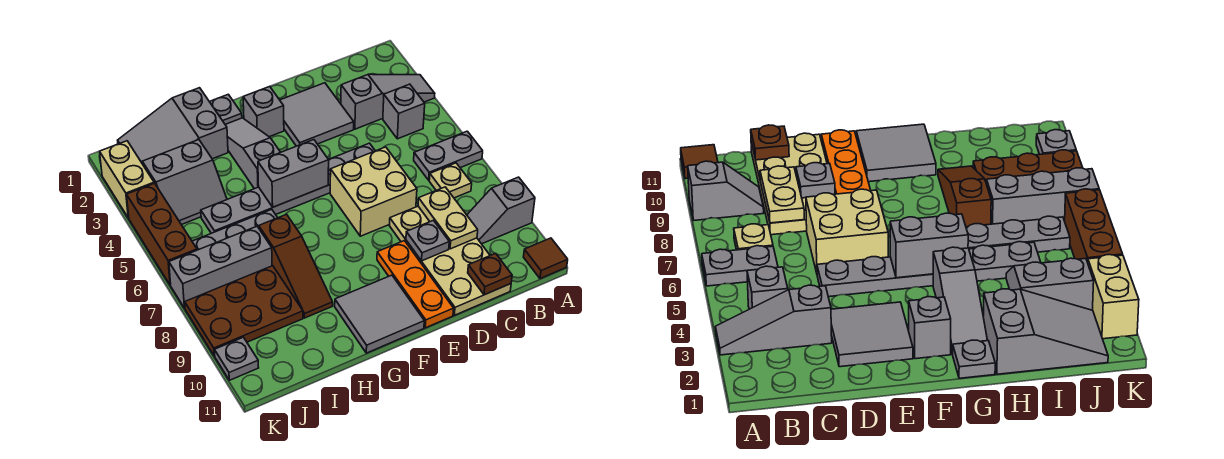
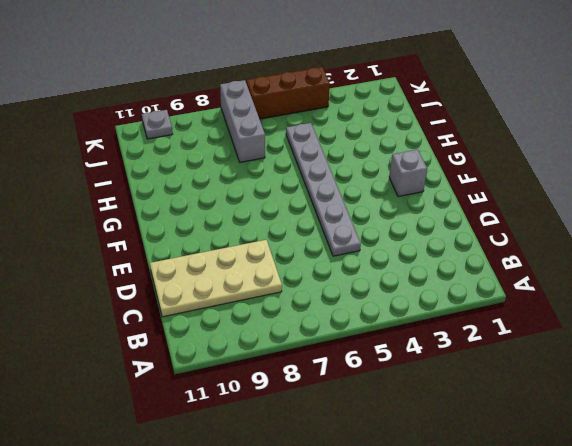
none -> grey 1x3 slope [341,74,435,129]
none -> grey 1x2 plate [414,131,483,180]
none -> grey 1x2 slope [467,177,535,244]

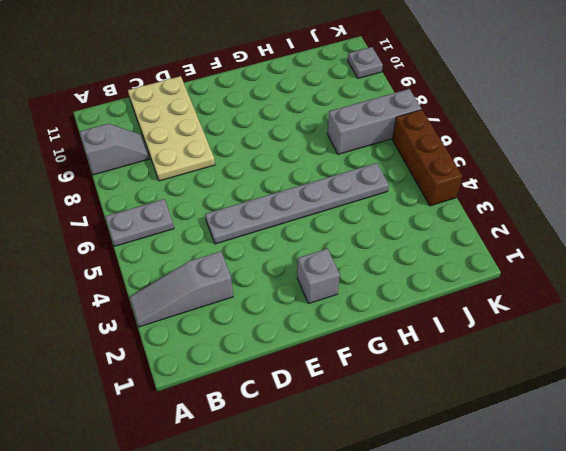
none -> brown 1x1 tile [524,238,568,279]
none -> grey 1x1 brick [383,84,425,139]
none -> tan 1x1 plate [429,163,472,198]

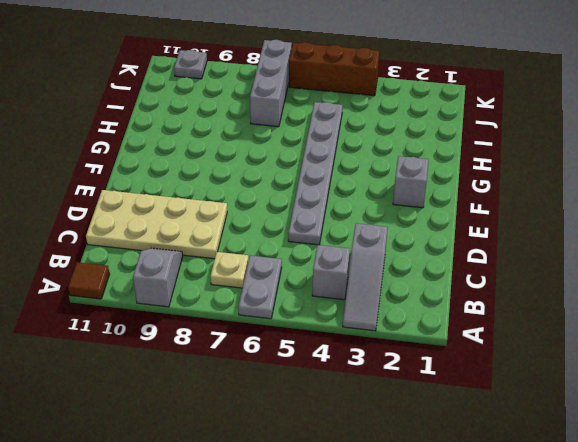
none -> grey 2x2 tile [280,83,354,146]
none -> tan 2x2 brick [330,147,417,236]
none -> orange 1x3 plate [377,241,454,328]

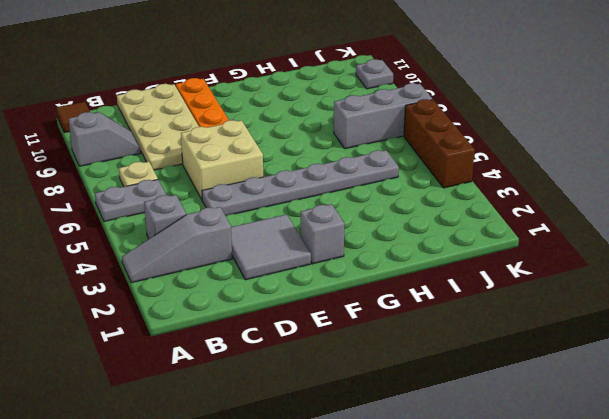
none -> grey 2x2 tile [335,275,424,353]
none -> grey 1x1 plate [209,94,242,124]
none -> grey 1x3 slope [225,118,280,189]

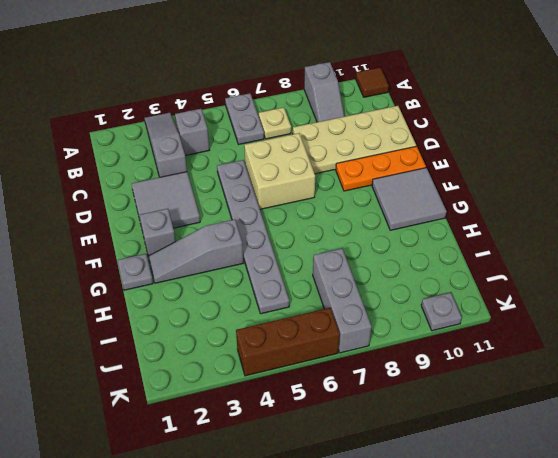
none -> grey 2x3 slope [118,88,228,164]
none -> grey 1x3 plate [192,209,278,250]
none -> brown 1x3 slope [259,214,333,318]

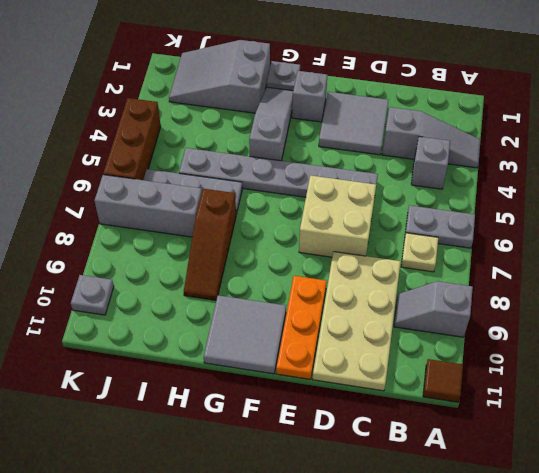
none -> grey 2x2 slope [142,140,227,225]
none -> brown 2x3 plate [185,266,303,356]
none -> tan 1x2 brick [100,141,154,218]

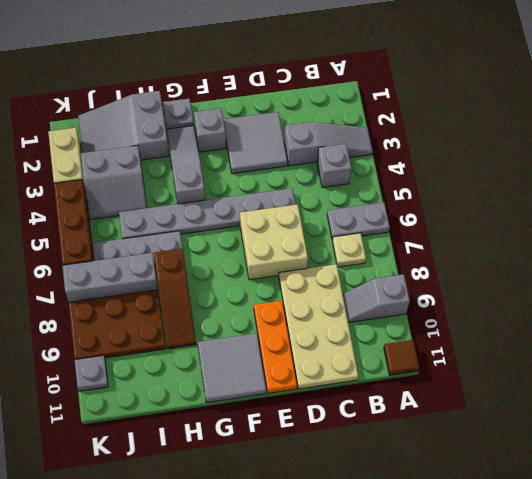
none -> tan 1x2 plate [418,187,478,249]
none -> brown 1x1 plate [468,253,512,295]
none -> grey 1x1 plate [406,220,449,261]

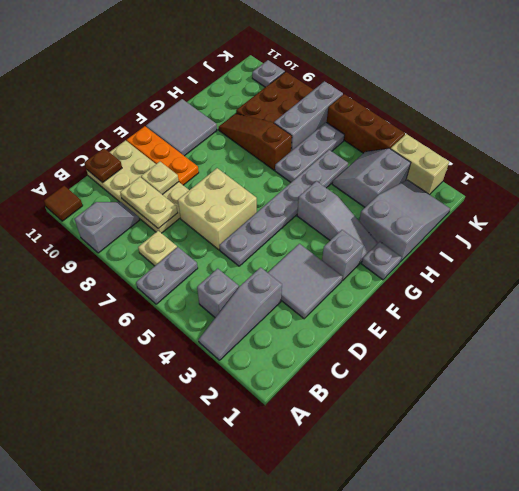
tan 1x1 plate [141,162,179,195] -> grey 1x1 plate [406,220,449,261]
none -> grey 1x2 brick [258,140,329,207]

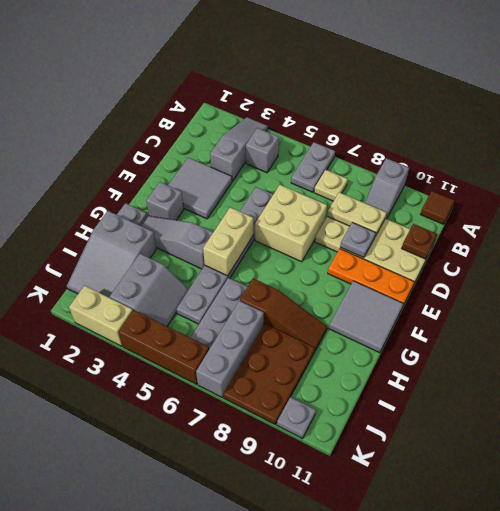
tan 1x2 brick [203,207,253,276] -> grey 1x2 brick [258,140,329,207]

